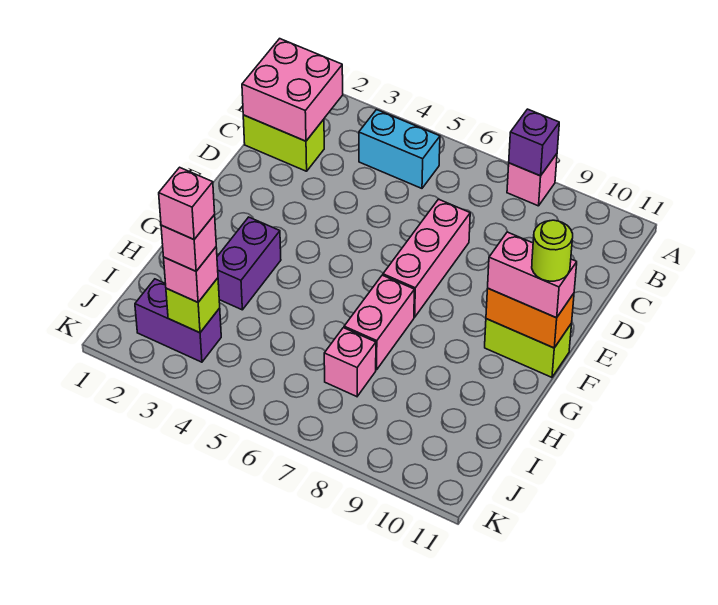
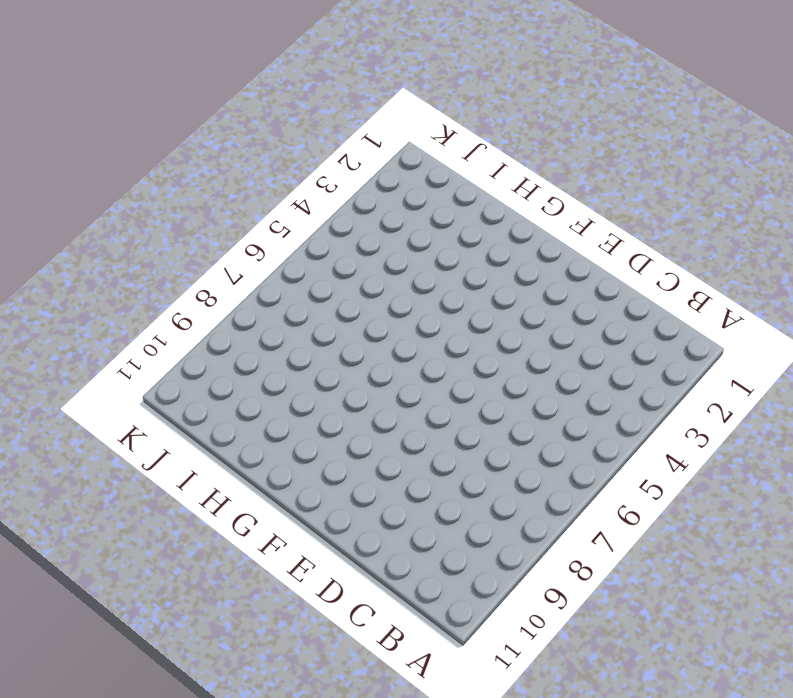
none -> pink 1x1 brick [507,154,557,206]
none -> cyan 1x2 brick [359,109,440,188]
none -> lime 1x2 brick [243,115,324,171]

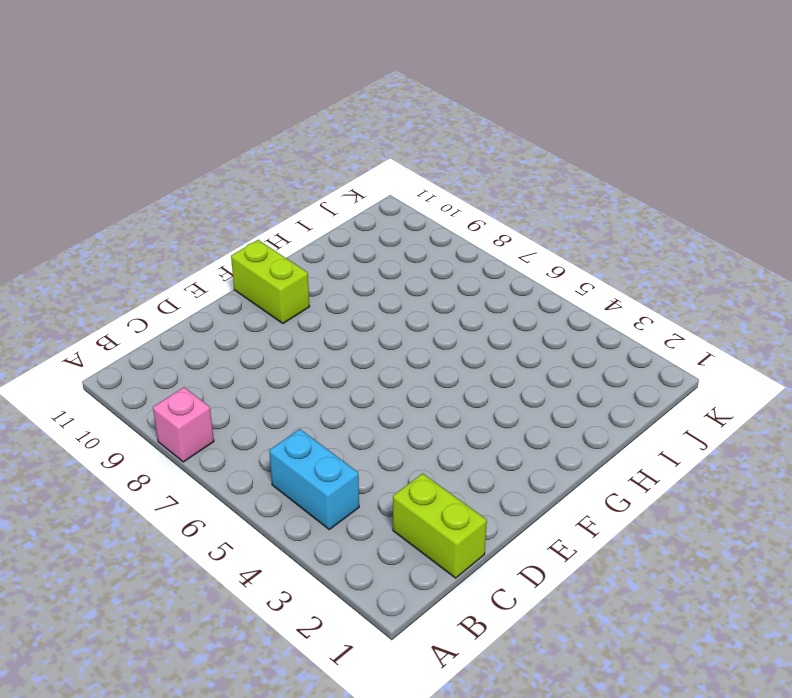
none -> pink 1x3 brick [383,199,470,317]
none -> purple 1x2 brick [217,217,281,310]
none -> pink 1x2 brick [344,275,414,370]

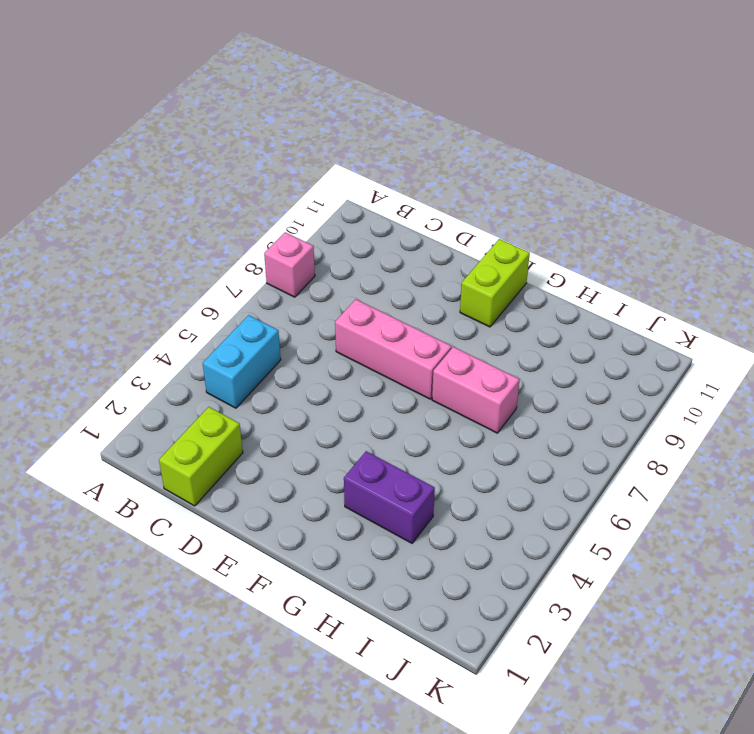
none -> pink 1x1 brick [324,328,376,397]
none -> purple 1x2 brick [135,279,221,362]
none -> purple 1x1 brick [509,109,559,176]

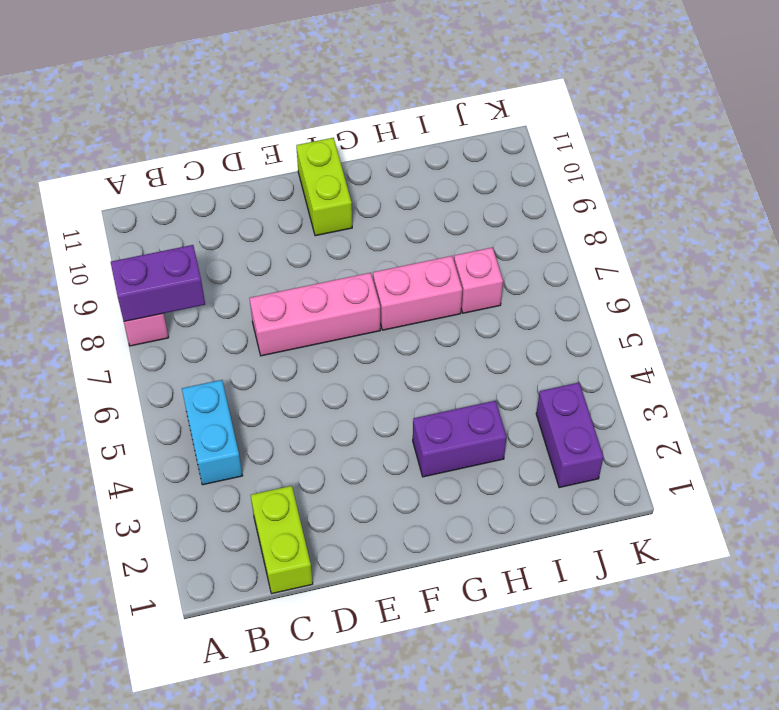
purple 1x2 brick [111,245,205,321] -> purple 1x1 brick [509,109,559,176]
none -> pink 2x2 brick [242,39,343,141]
none -> orange 1x2 brick [486,288,574,348]
none -> lime 1x1 brick [166,278,220,333]

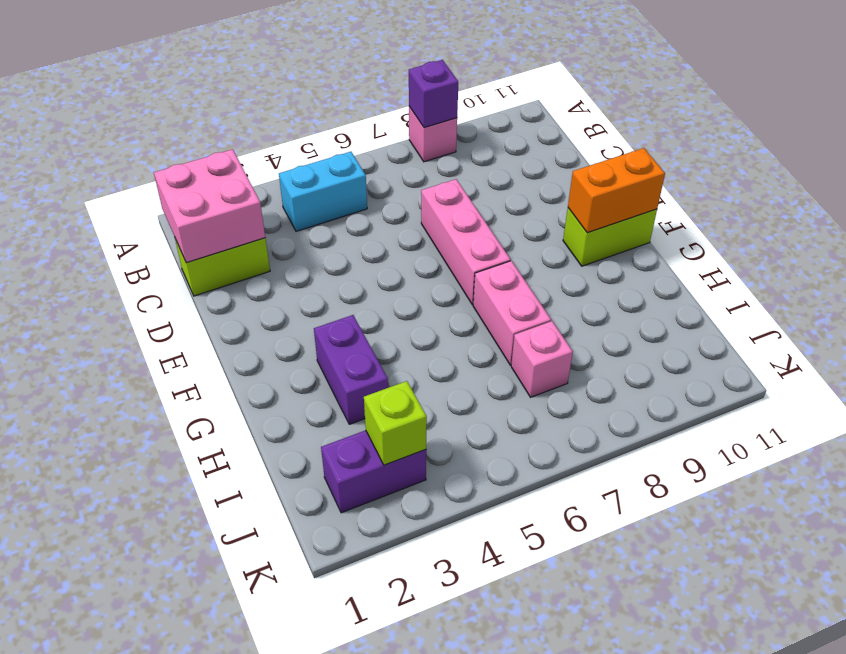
none -> pink 1x2 brick [488,232,577,318]
none -> pink 1x1 brick [164,247,218,302]
none -> lime 1x1 round brick [532,220,573,281]

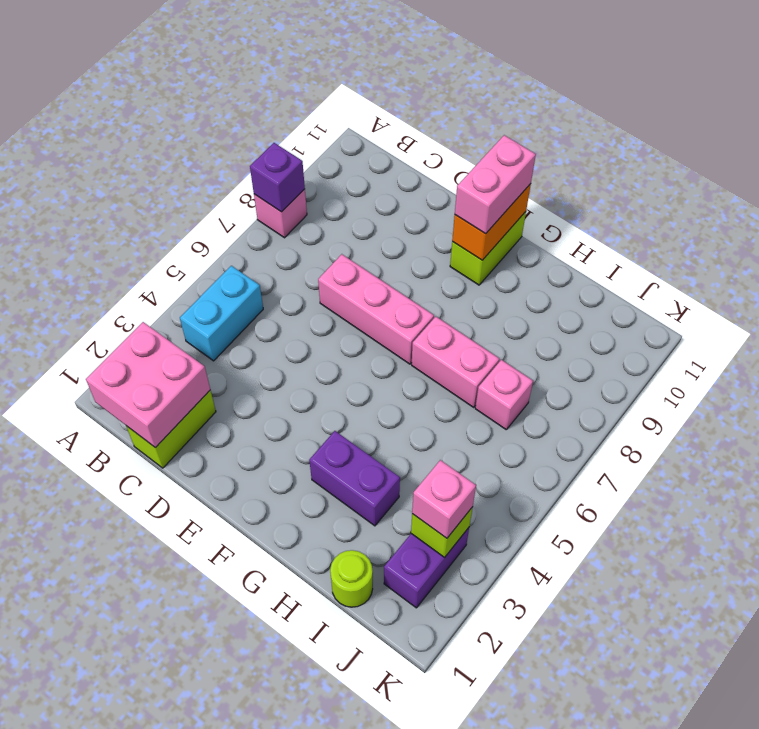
lime 1x1 round brick [330,550,373,607] -> lime 1x1 round brick moved to [532,220,573,281]
none -> pink 1x1 brick [161,215,216,271]
none -> pink 1x1 brick [159,167,215,239]

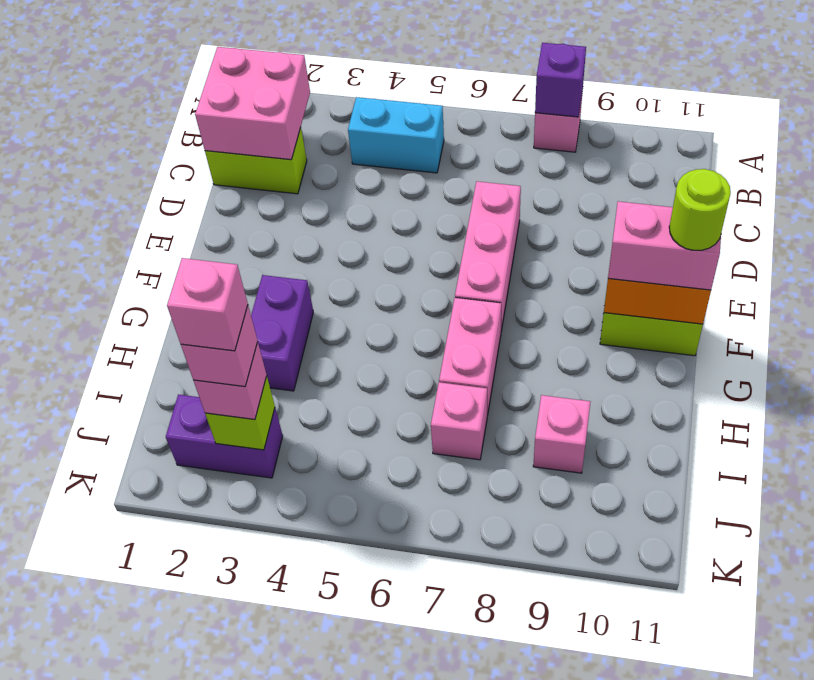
pink 1x1 brick [533,395,591,473] -> none

